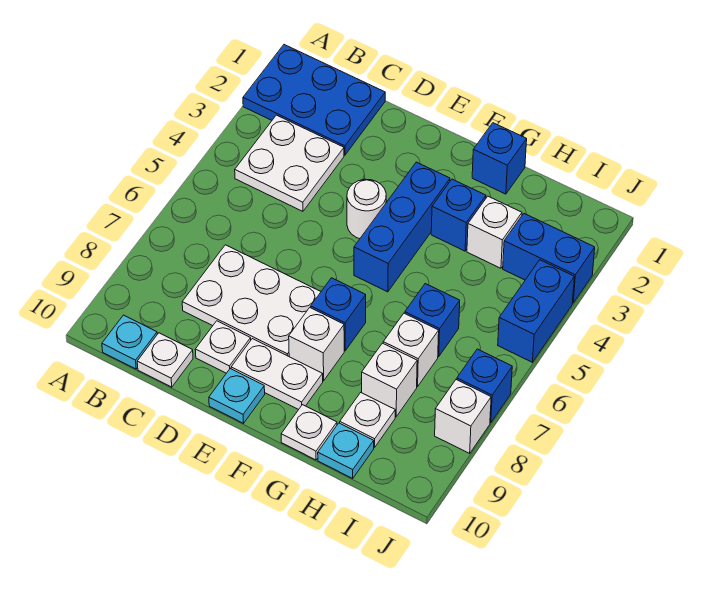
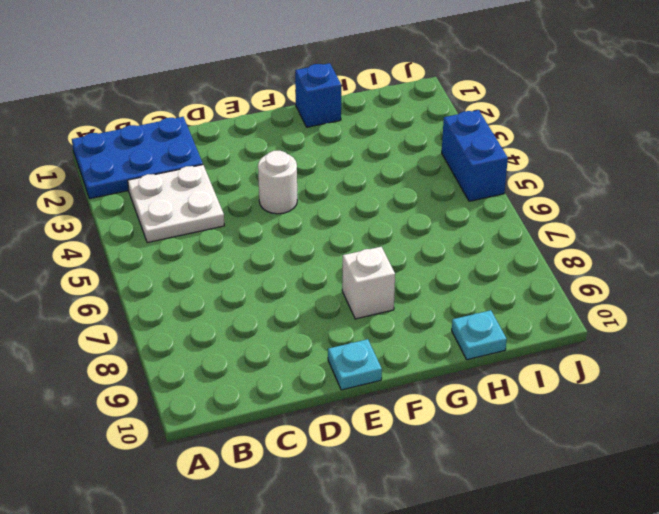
none -> cyan 1x1 plate [102,315,157,369]
none -> white 2x3 plate [182,245,321,356]
none -> white 1x1 plate [137,333,193,387]

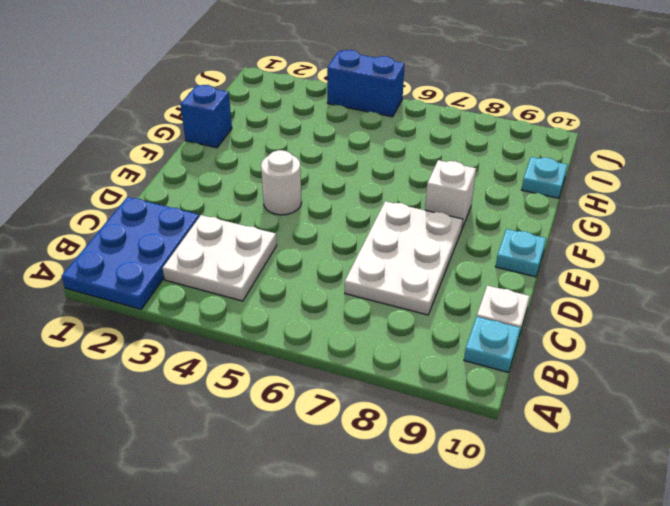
none -> white 1x1 plate [195,321,251,373]
none -> white 1x2 plate [231,339,323,410]
none -> blue 1x3 brick [354,162,450,292]

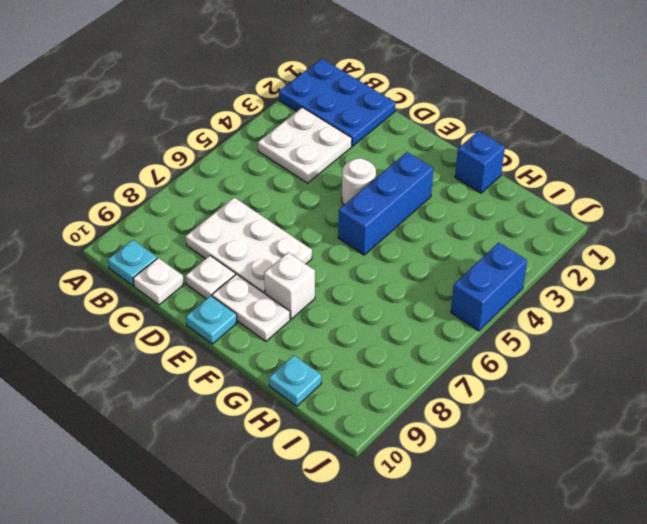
none -> blue 1x1 brick [311,278,366,351]
none -> blue 1x1 brick [431,179,486,251]
none -> white 1x1 plate [281,405,337,460]

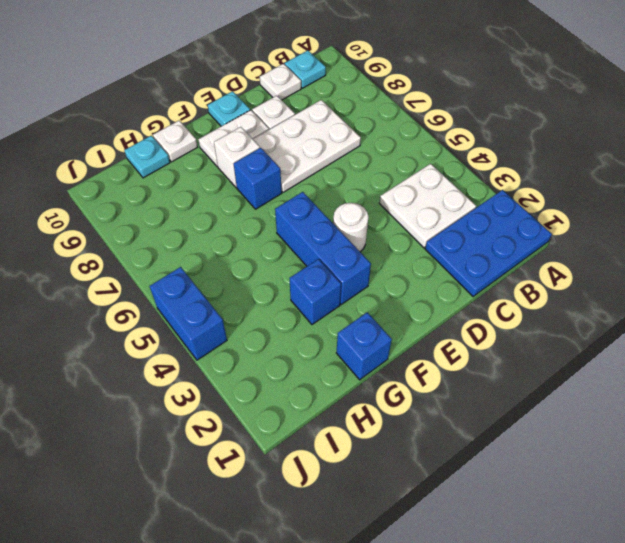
none -> white 1x1 brick [467,196,522,268]
none -> blue 1x1 brick [405,284,460,357]
none -> white 1x1 brick [383,313,439,387]

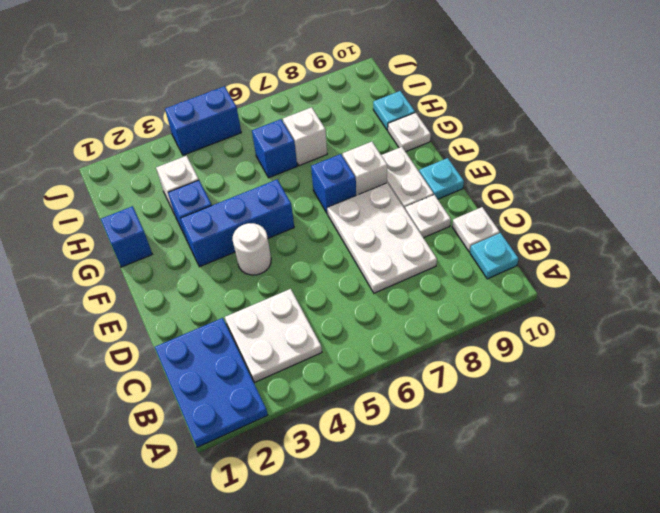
none -> white 1x1 brick [362,343,417,417]
none -> white 1x1 plate [340,393,395,448]
none -> blue 1x2 brick [503,214,595,303]

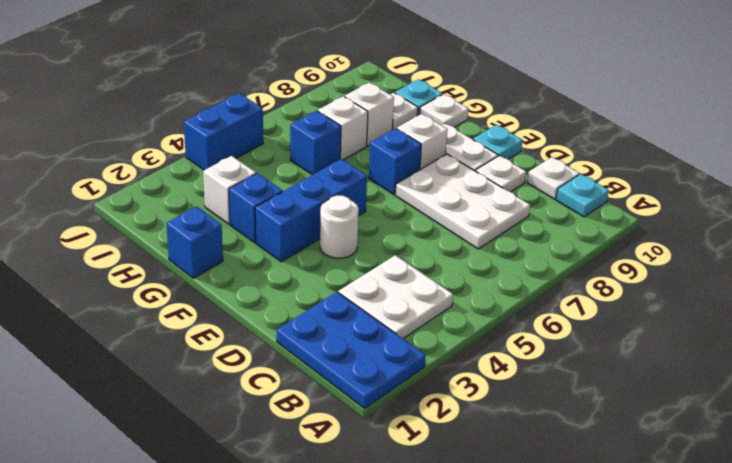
none -> blue 1x2 brick [503,214,595,303]
none -> blue 1x1 brick [457,349,512,423]
none -> white 1x1 brick [435,380,491,453]

